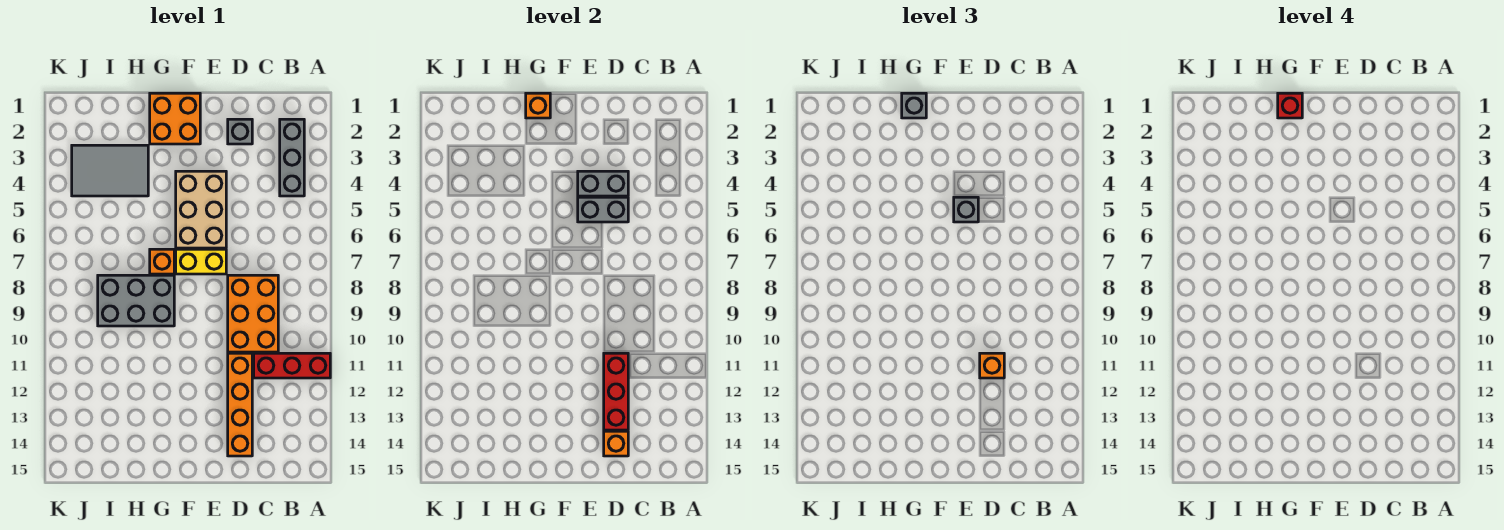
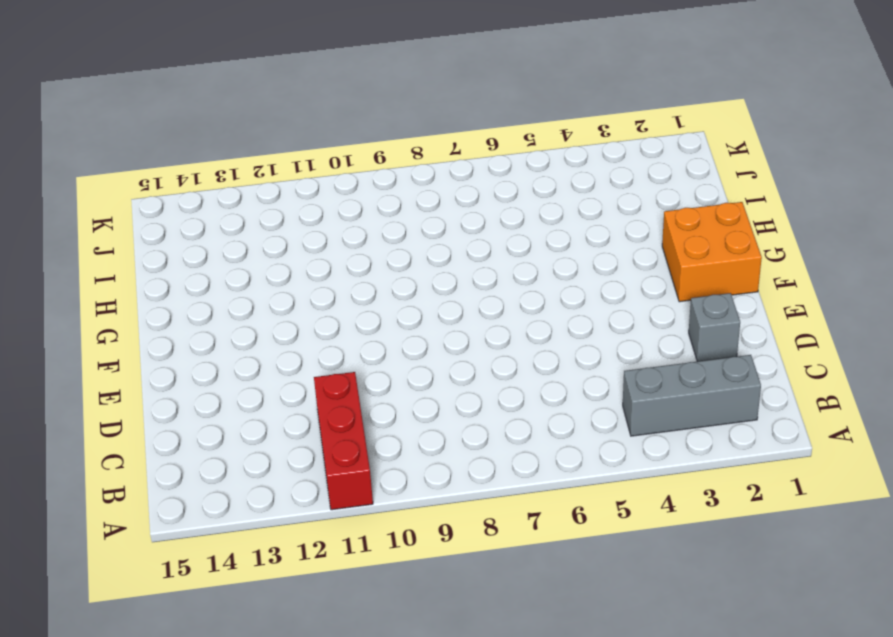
none -> orange 2x3 brick [228,275,278,352]
none -> orange 1x4 brick [228,353,252,456]
none -> tan 2x3 brick [176,171,226,248]

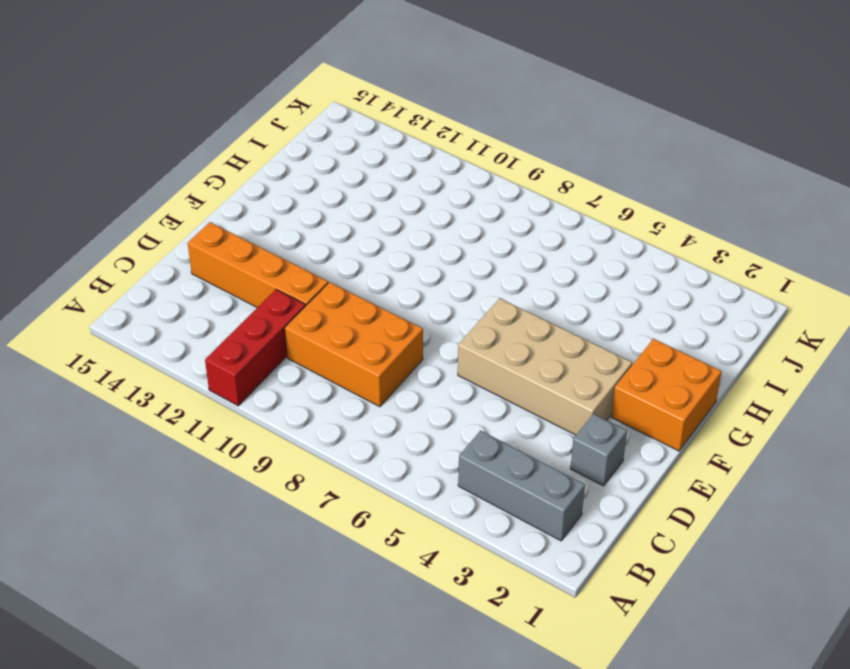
tan 2x4 brick [458,298,632,435] -> tan 2x3 brick [176,171,226,248]
none -> yellow 1x2 brick [176,249,226,274]
none -> orange 1x1 brick [150,249,174,274]
none -> grey 2x3 brick [98,275,174,326]

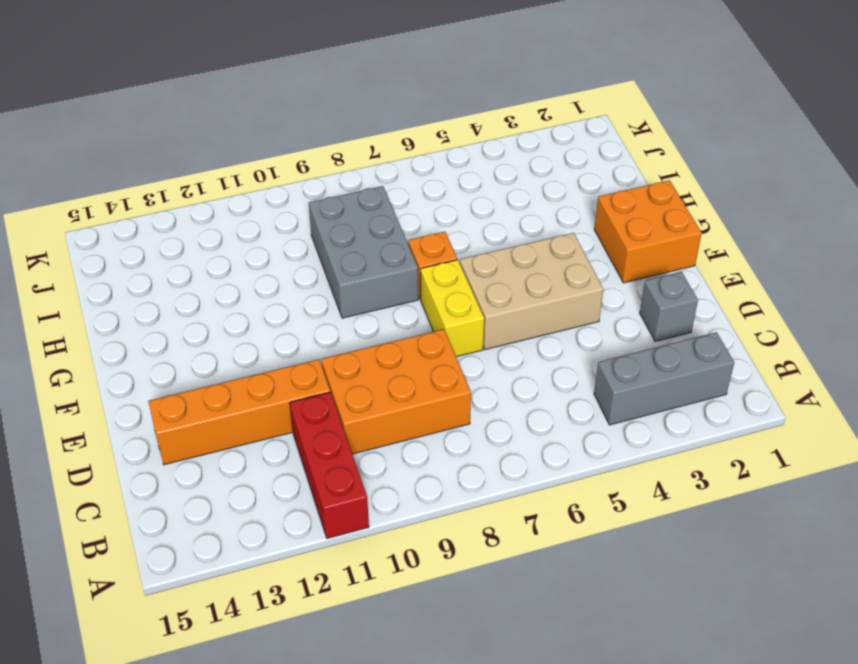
none -> grey 2x3 tile [72,145,148,196]
none -> grey 1x2 brick [578,171,628,196]
none -> grey 1x2 brick [578,197,628,222]

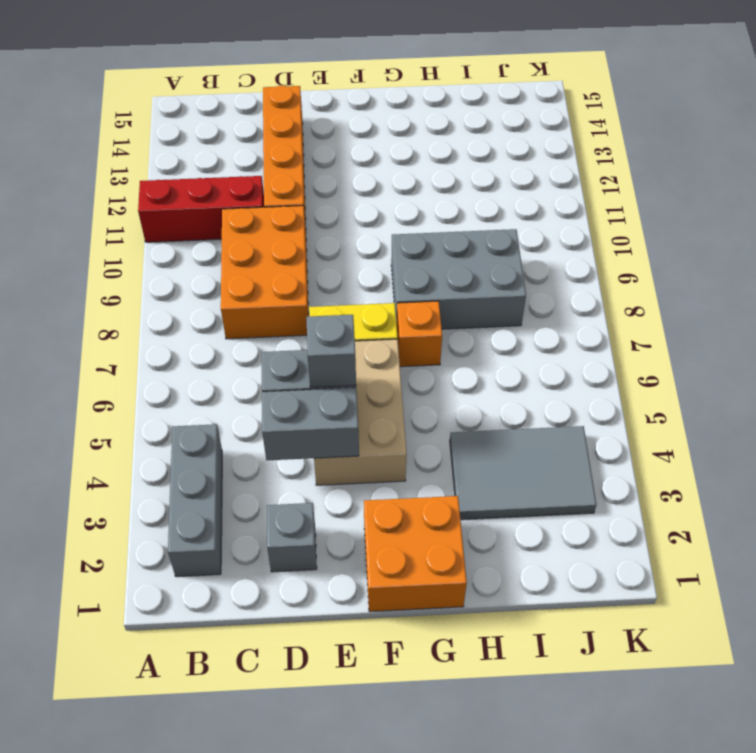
none -> red 1x3 brick [604,353,628,430]
none -> orange 1x1 brick [604,431,628,456]
none -> orange 1x1 brick [526,93,550,118]

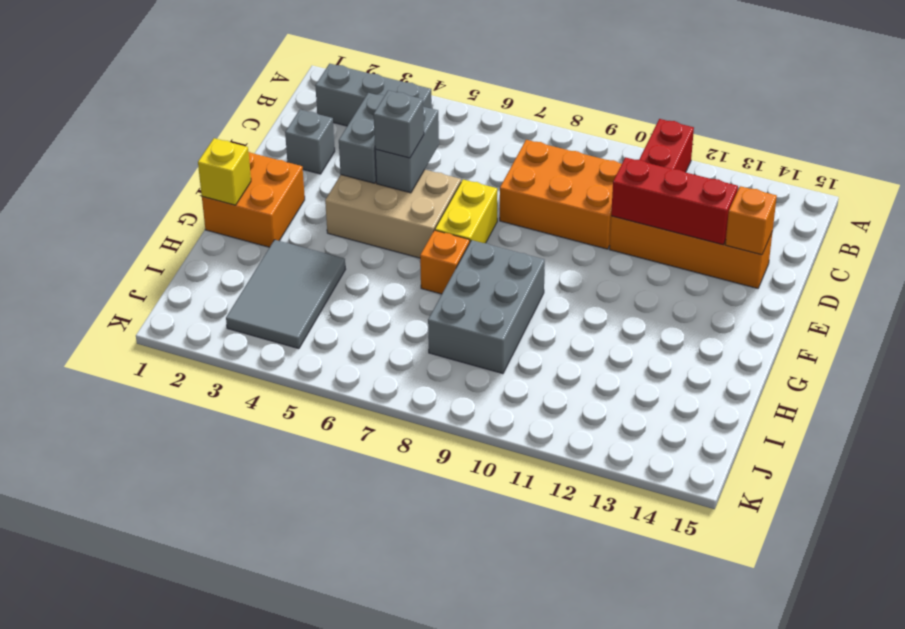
yellow 1x1 brick [198,138,251,205] -> orange 1x1 brick [526,93,550,118]
none -> orange 1x1 brick [980,353,1004,378]
none -> grey 1x1 brick [902,93,926,118]
none -> red 1x1 brick [1278,93,1302,118]

